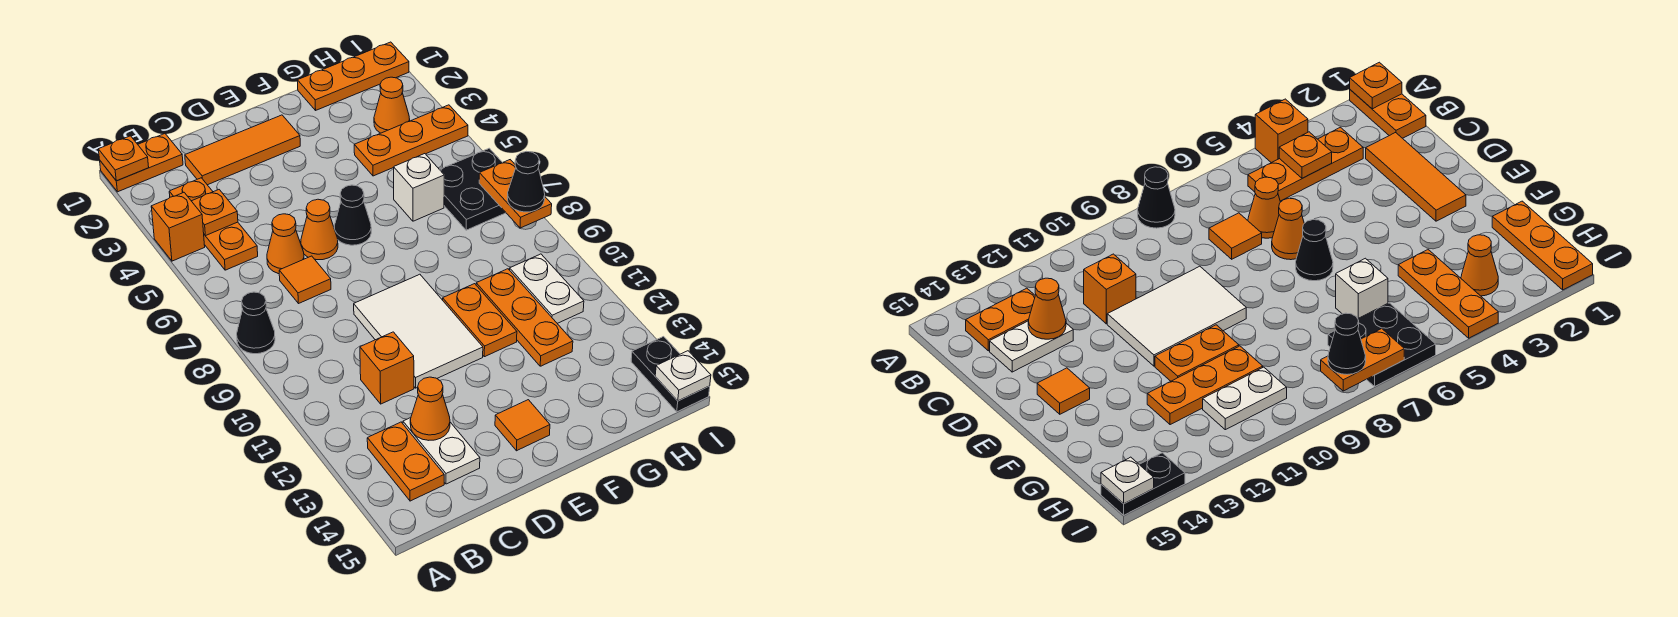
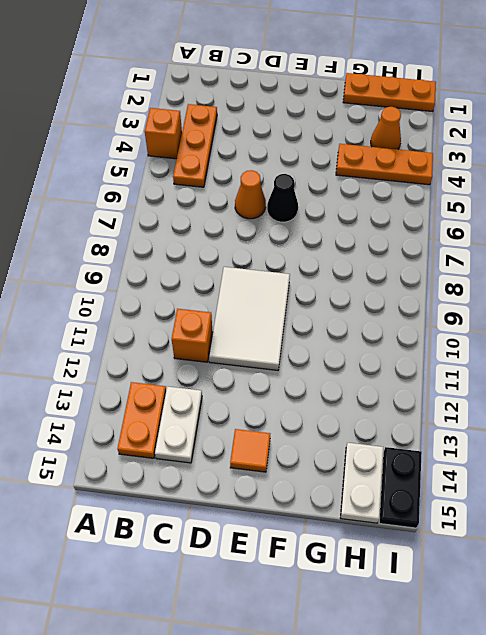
white 1x2 plate [341,443,384,523] -> white 1x2 plate moved to [510,254,584,323]
none -> orange 1x2 plate [100,134,183,192]
none -> black 1x1 cone [237,292,275,354]
none -> orange 1x3 tile [185,115,300,185]

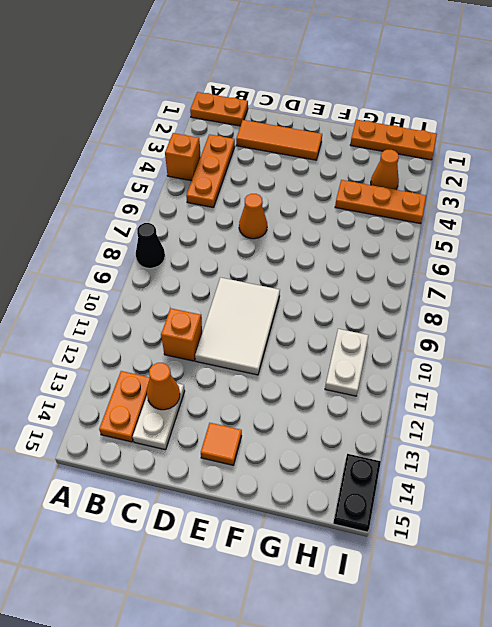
none -> orange 1x1 cone [267,214,304,274]
none -> orange 1x1 tile [279,256,331,303]
none -> black 1x1 cone [334,185,371,245]

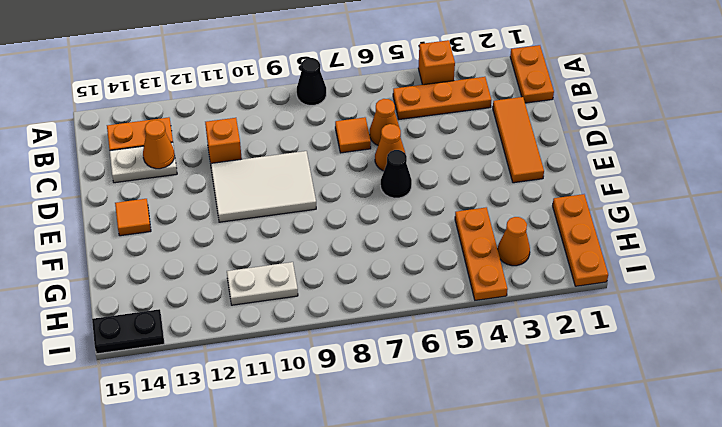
none -> orange 1x2 plate [443,284,517,357]
none -> white 1x1 brick [394,154,444,221]
none -> orange 1x3 plate [476,269,573,366]

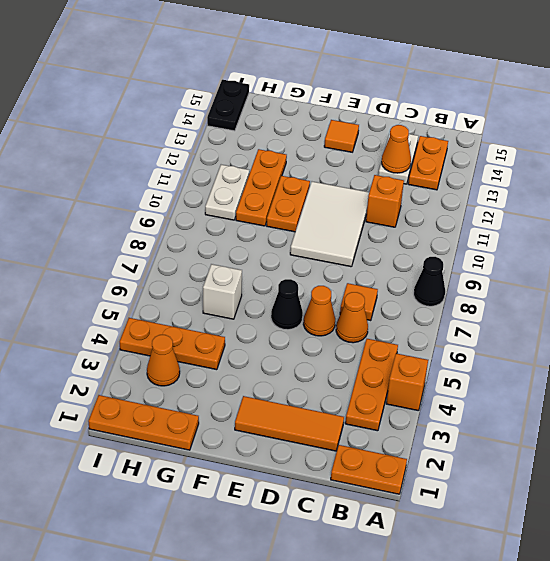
none -> black 2x2 plate [440,148,506,230]
none -> orange 1x1 plate [98,136,149,181]
none -> orange 1x1 plate [192,190,238,236]

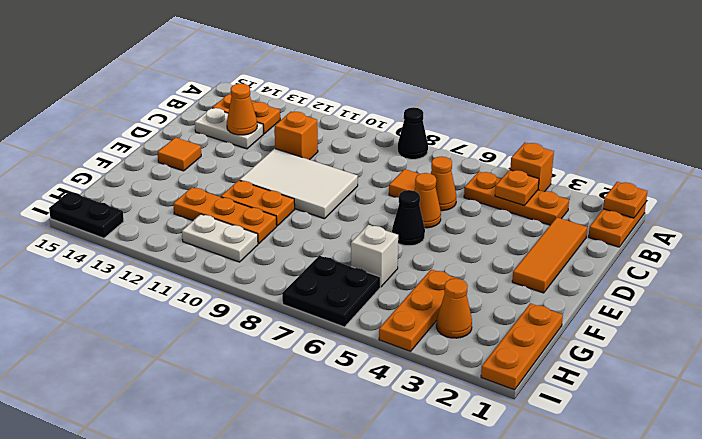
none -> orange 1x2 plate [479,160,552,228]
none -> white 1x1 plate [655,351,711,401]
none -> black 1x1 cone [507,151,545,212]

